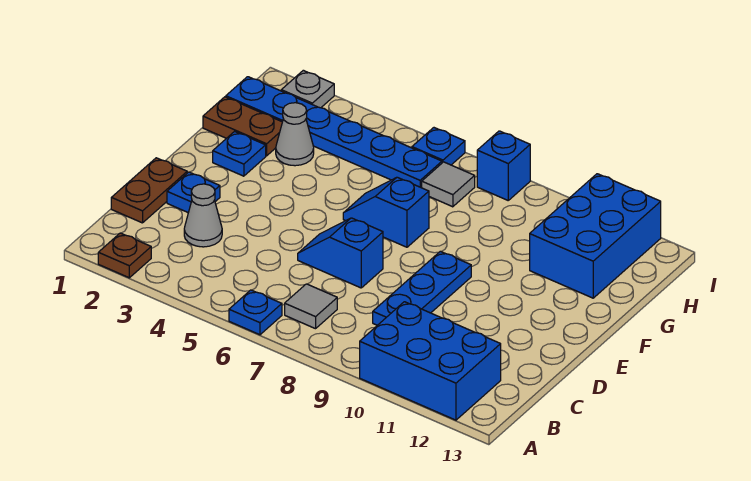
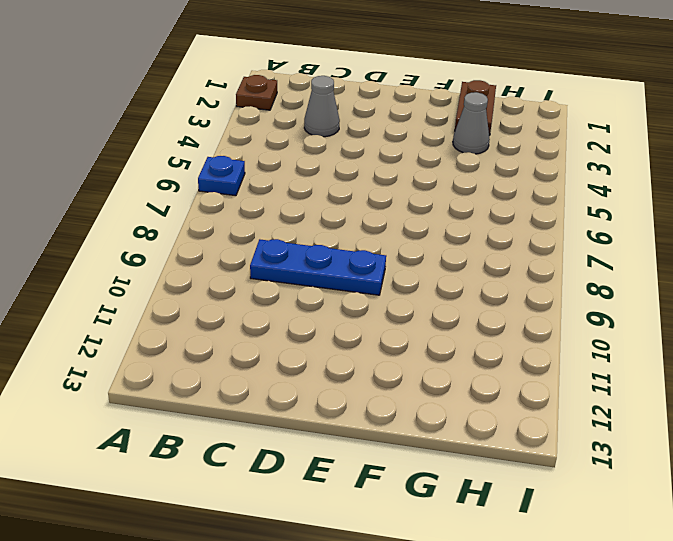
none -> blue 2x3 brick [360,302,501,420]
none -> grey 1x1 tile [285,284,337,329]
none -> brown 1x2 plate [111,158,187,223]

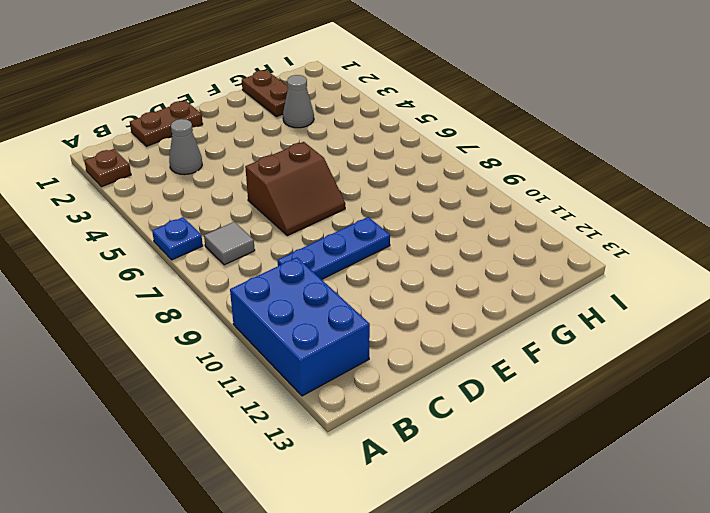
brown 2x2 slope [245,142,345,236] -> blue 1x2 slope [298,218,383,288]
none -> blue 1x1 plate [167,172,220,213]
none -> blue 1x1 plate [213,131,266,176]
none -> blue 1x2 slope [343,177,429,247]

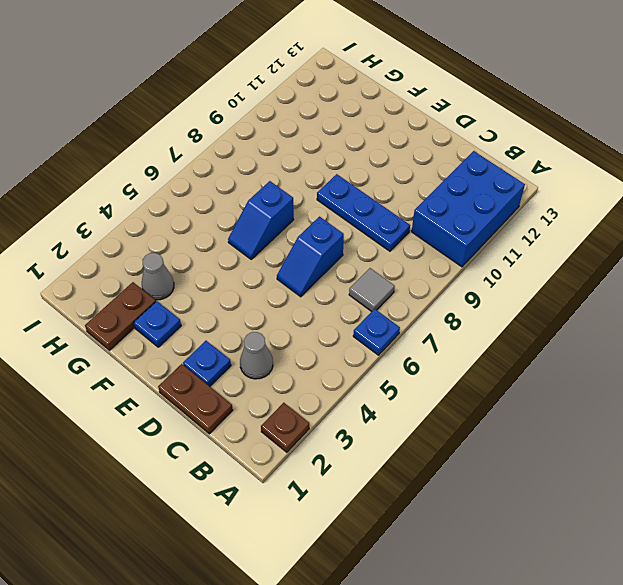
none -> blue 2x3 brick [530,174,661,298]
none -> blue 1x6 plate [226,77,442,188]
none -> grey 1x1 tile [422,162,475,207]

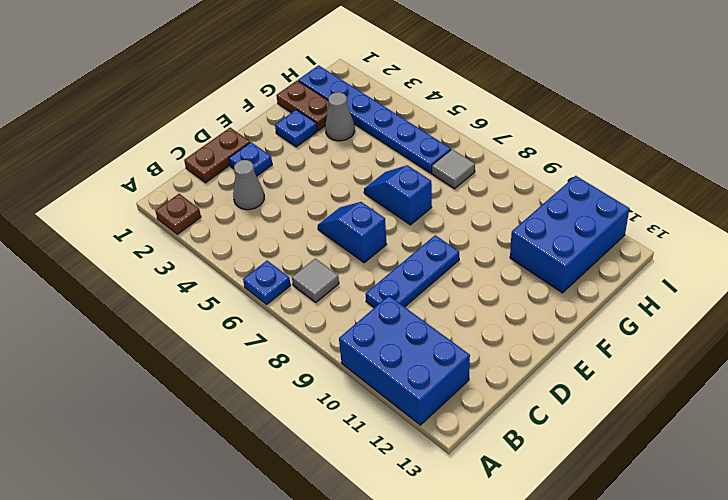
none -> grey 1x1 plate [281,70,334,108]
none -> blue 1x1 plate [412,128,465,165]
none -> blue 1x1 brick [477,131,530,200]

